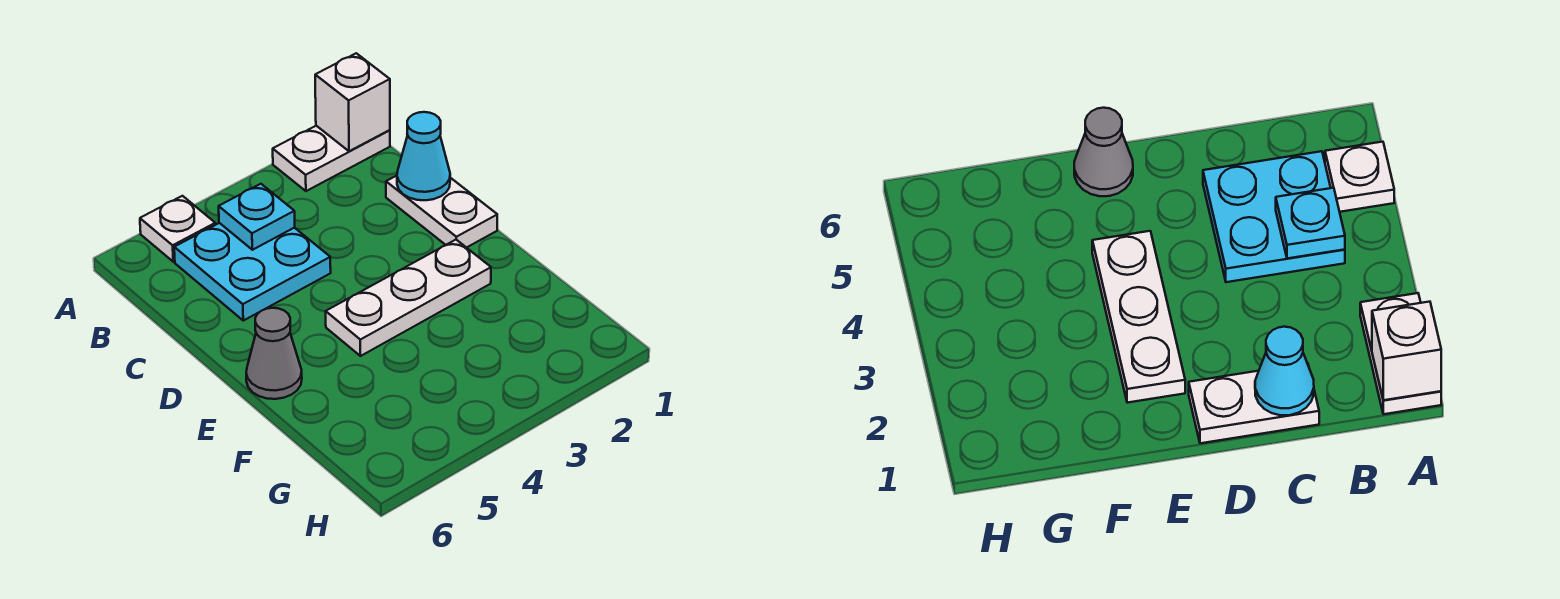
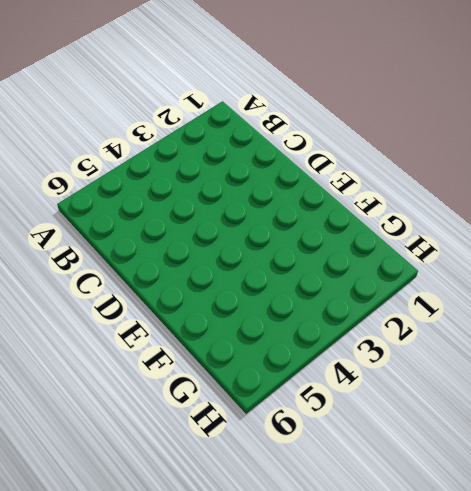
none -> white 1x2 plate [273,126,390,191]
none -> white 1x1 plate [140,196,215,262]

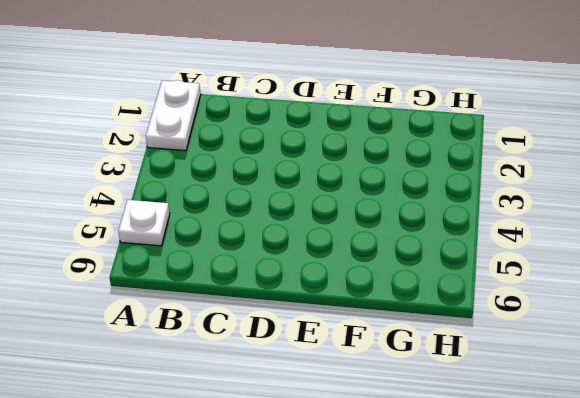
none -> cyan 2x2 plate [174,223,331,321]
none -> white 1x2 plate [386,176,497,248]

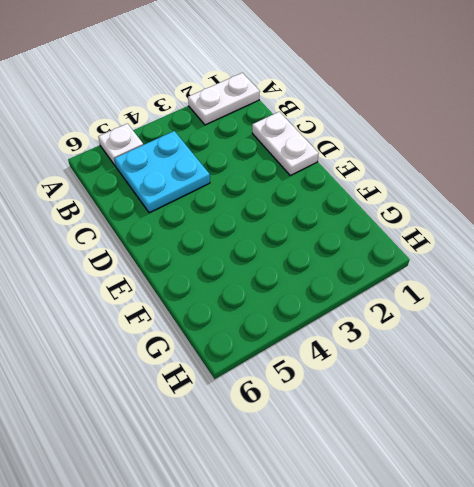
none -> white 1x3 plate [326,240,491,356]
none -> grey 1x1 cone [246,308,302,399]

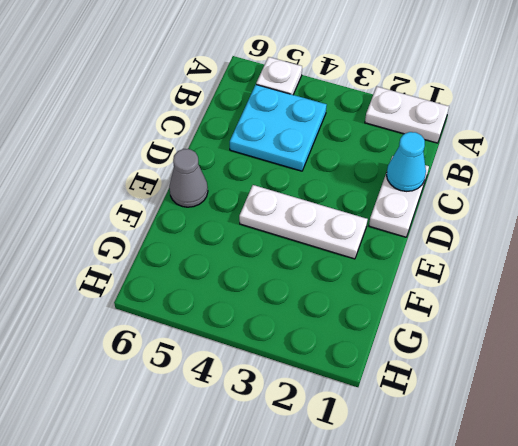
none -> white 1x1 brick [315,53,390,151]
none -> cyan 1x1 plate [219,184,295,250]

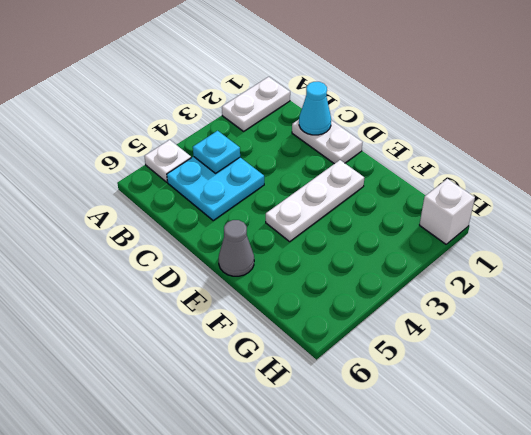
white 1x1 brick [420,179,475,244] -> white 1x1 brick moved to [315,53,390,151]

